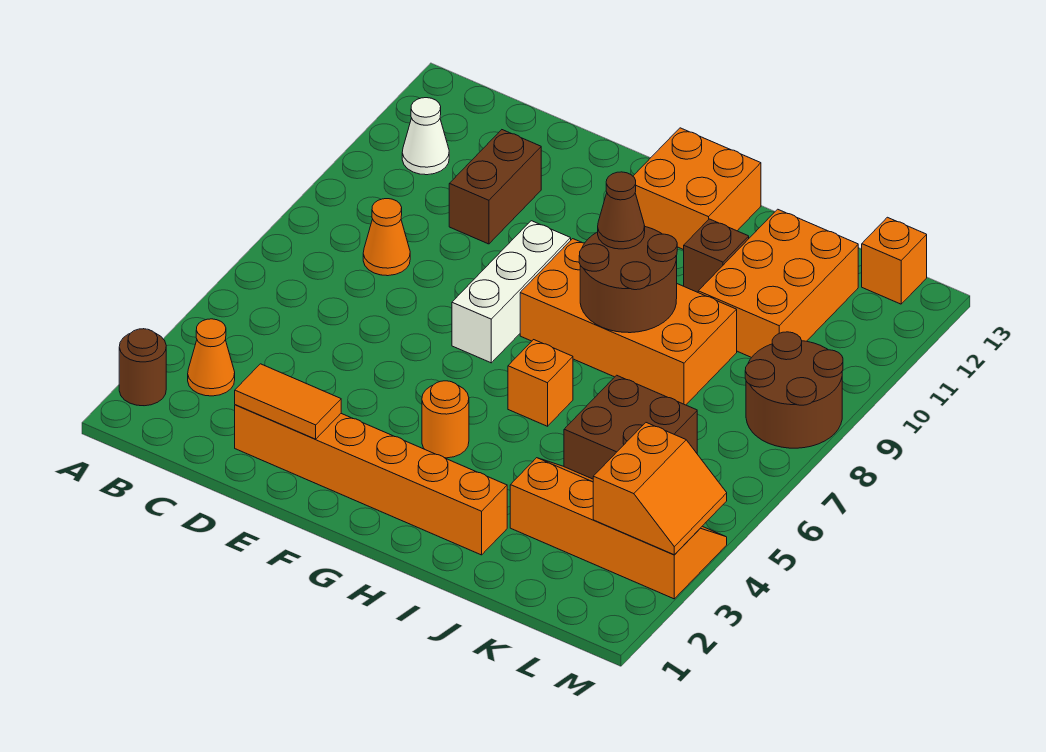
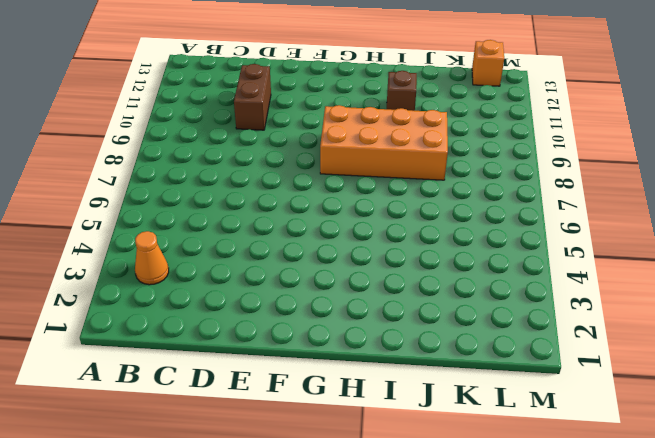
none -> brown 1x1 round brick [119,329,166,406]
none -> white 1x1 cone [402,98,449,175]
none -> orange 1x1 cone [363,199,410,276]

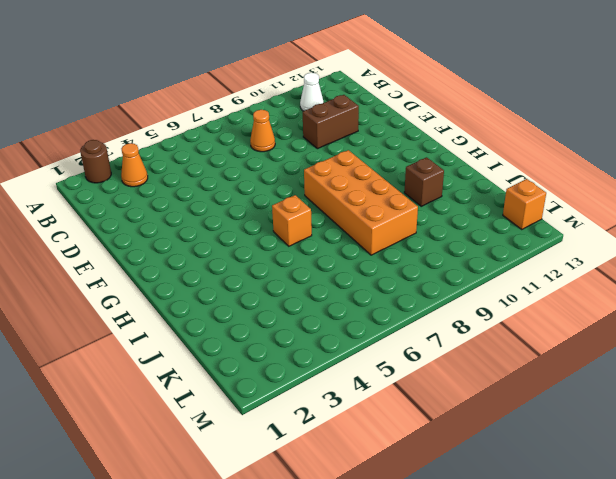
none -> orange 1x6 brick [235,405,507,555]
none -> white 1x3 brick [452,221,571,363]
none -> orange 1x1 round brick [422,381,469,458]

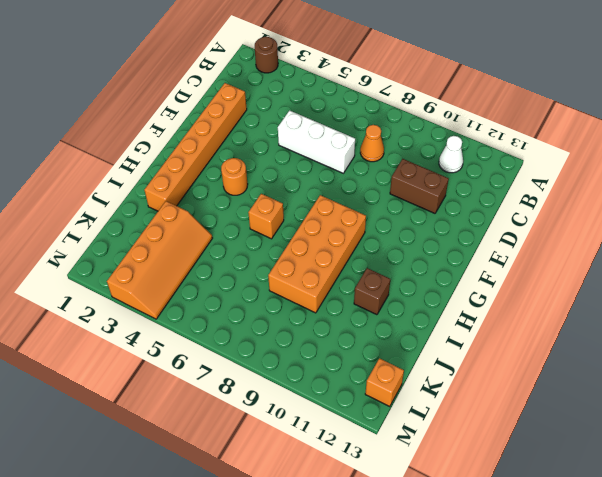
white 1x3 brick [278,111,355,173] -> white 1x3 brick moved to [452,221,571,363]
none -> orange 1x1 cone [188,319,235,396]
none -> orange 2x2 brick [633,128,761,250]
none -> brown 2x2 brick [564,375,697,479]

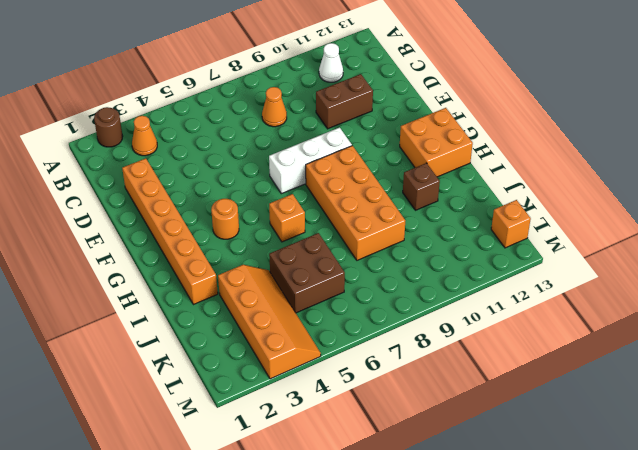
none -> orange 2x3 brick [698,209,858,358]
none -> brown 2x2 round brick [745,332,843,448]
none -> orange 1x2 tile [235,364,341,439]

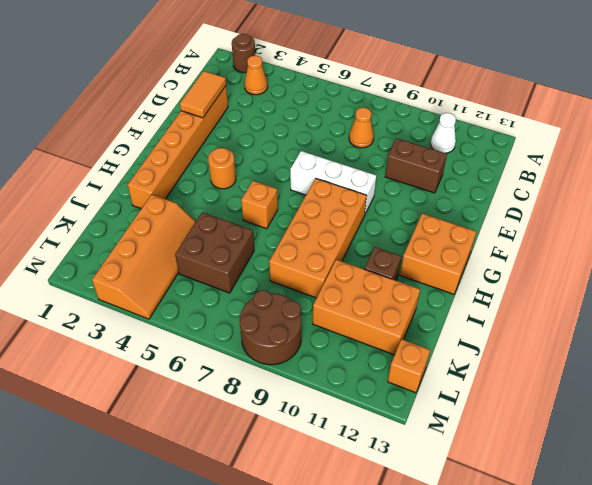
none -> brown 2x2 round brick [579,227,677,333]
none -> orange 2x2 slope [593,423,727,555]
none -> brown 1x1 cone [598,172,645,249]

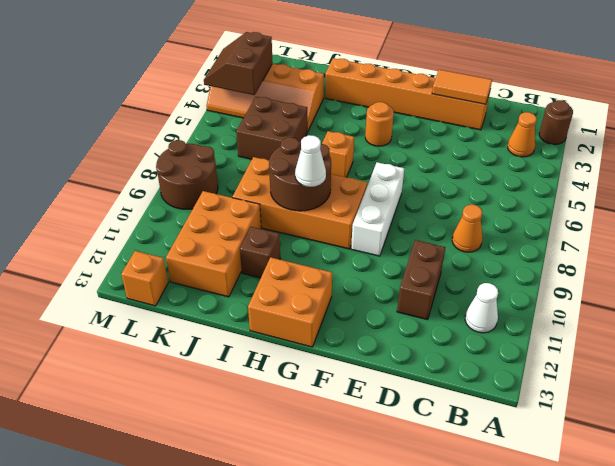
white 1x1 cone [295,135,326,187] -> brown 1x1 cone [598,172,645,249]
brown 2x2 slope [204,32,273,95] -> orange 2x2 slope [593,423,727,555]

